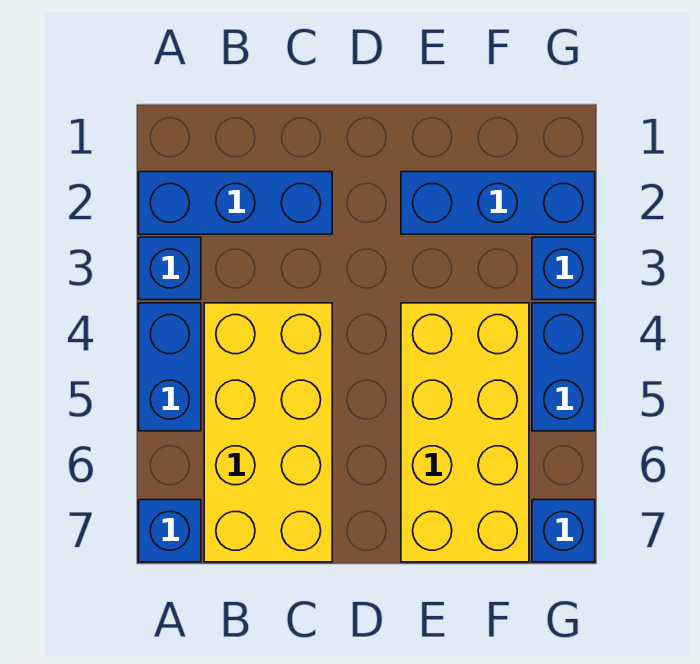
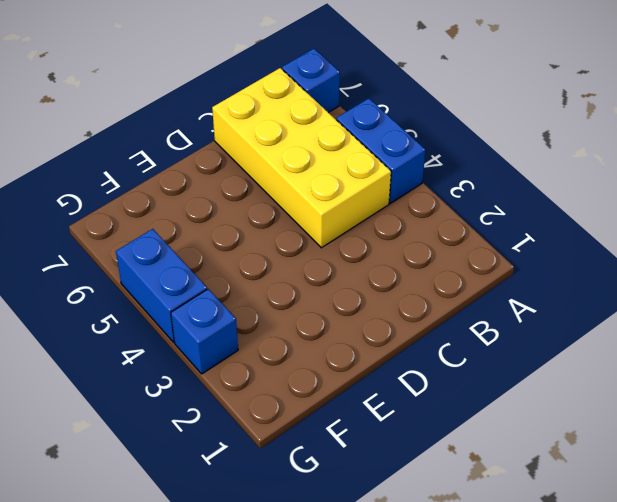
none -> blue 1x3 brick [139,172,332,234]
none -> blue 1x1 brick [139,237,201,300]

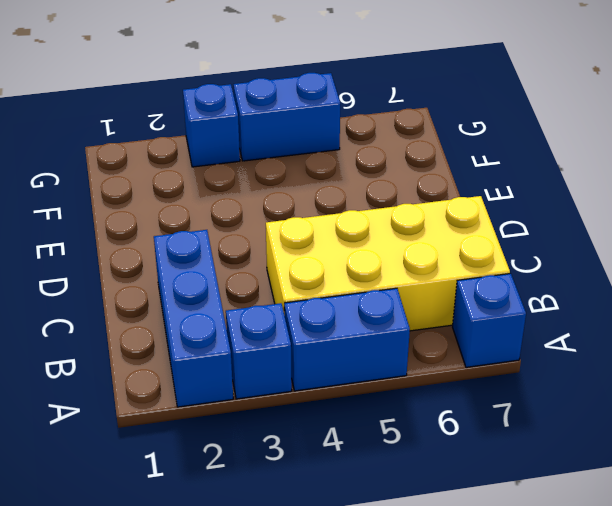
none -> blue 1x3 brick [401,172,595,234]
none -> yellow 2x4 brick [401,303,529,562]

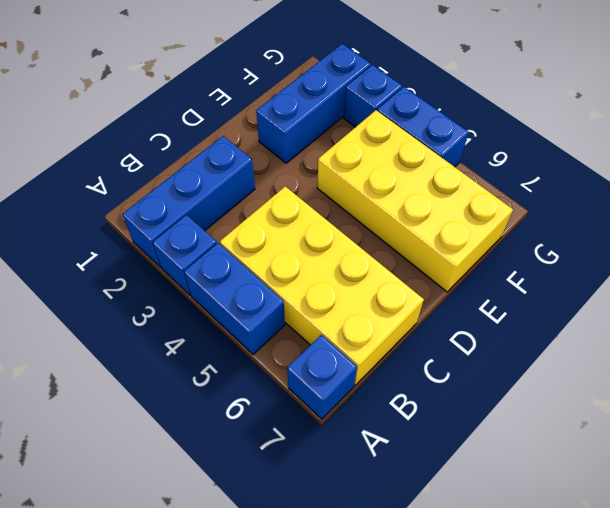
none -> blue 1x1 brick [532,500,595,562]

